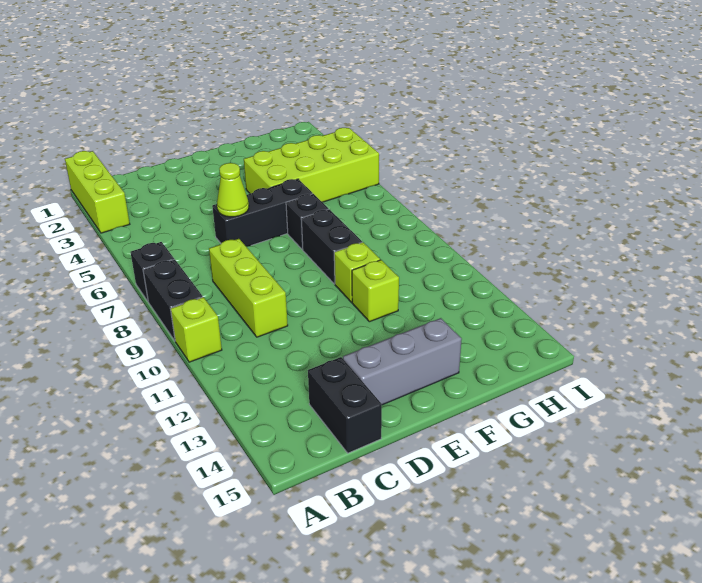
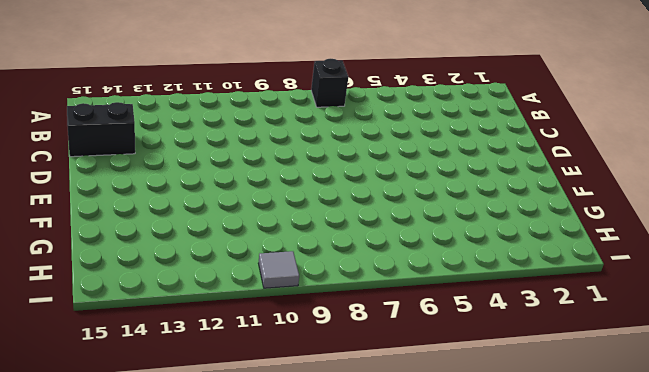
grey 1x1 tile [258,251,299,288] -> none
none -> lime 1x3 brick [65,151,130,233]
none -> black 1x2 brick [143,259,203,341]
none -> lime 1x1 brick [171,297,222,362]

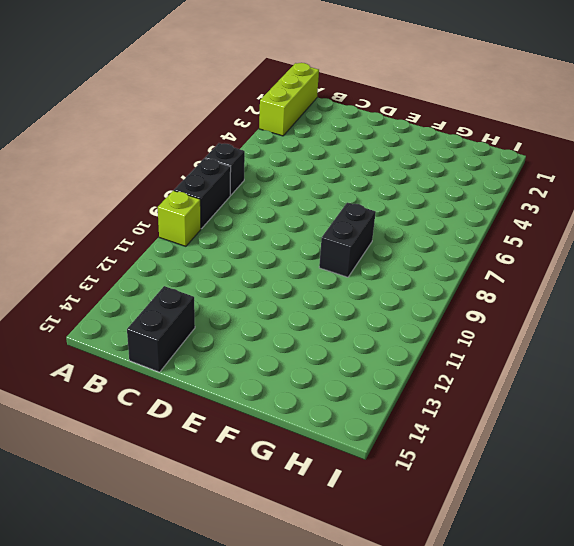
none -> lime 1x3 brick [209,239,288,337]
none -> black 1x3 brick [212,179,313,246]
none -> grey 1x3 brick [343,318,462,405]

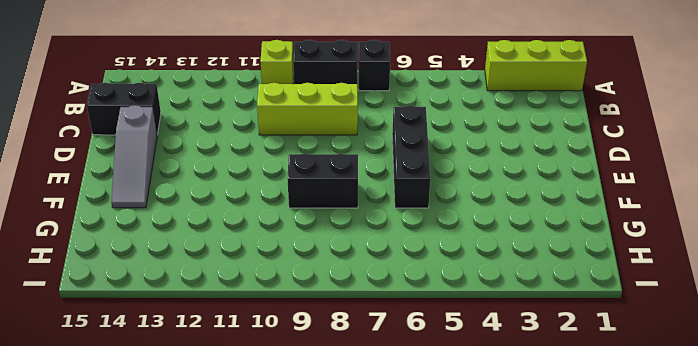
grey 1x3 slope [111,105,157,208] -> grey 1x3 brick [343,318,462,405]
none -> lime 2x4 brick [244,128,379,202]
none -> black 1x1 brick [286,194,328,250]
none -> lime 1x1 brick [334,242,380,302]

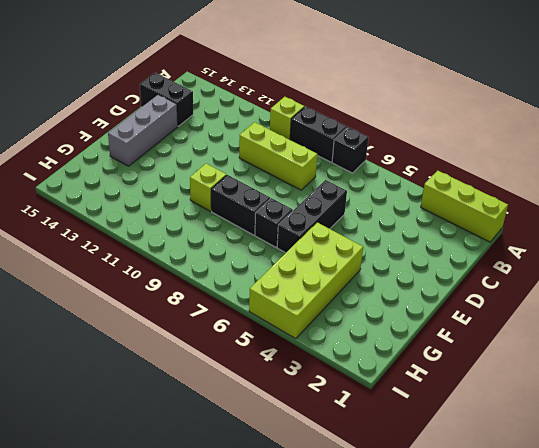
none -> lime 1x1 brick [352,260,399,322]
none -> lime 1x1 cone [217,163,249,217]

